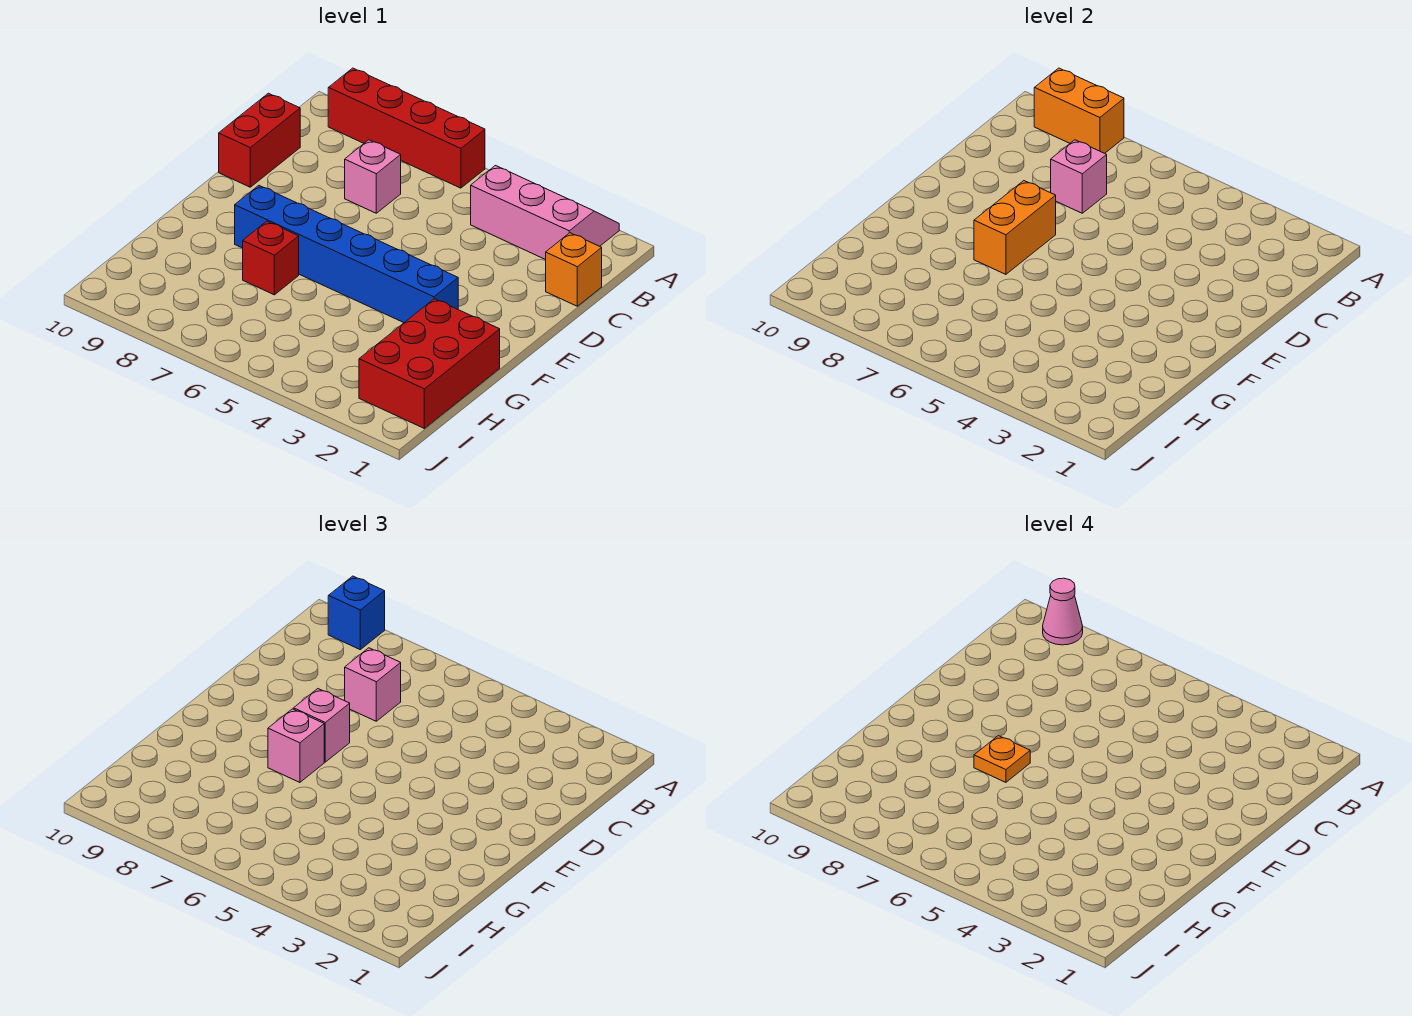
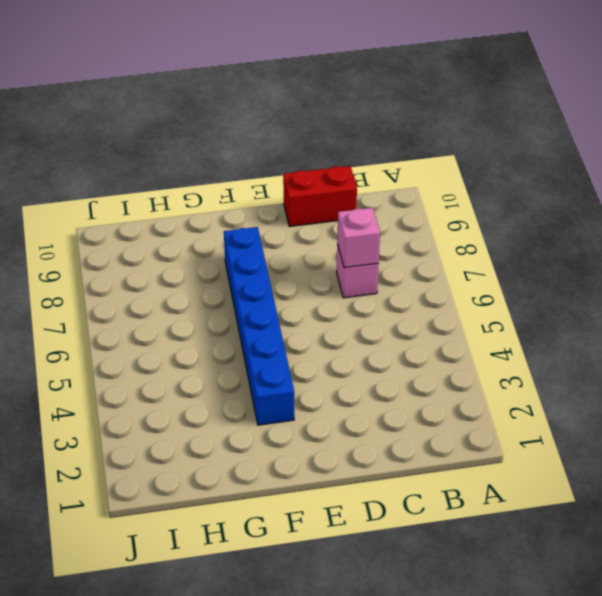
none -> pink 2x3 slope [471,166,619,260]
none -> red 1x4 brick [328,68,485,188]
none -> orange 1x1 brick [546,233,602,306]

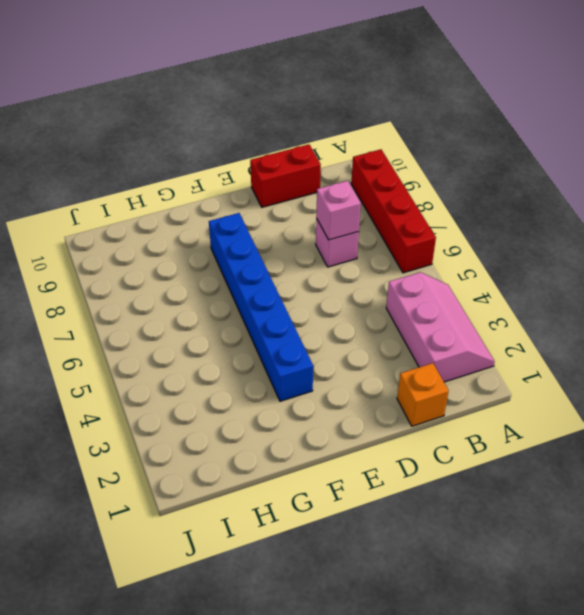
none -> red 2x3 brick [359,299,500,428]
none -> red 1x1 brick [243,221,299,295]
none -> orange 1x2 brick [1034,68,1124,153]

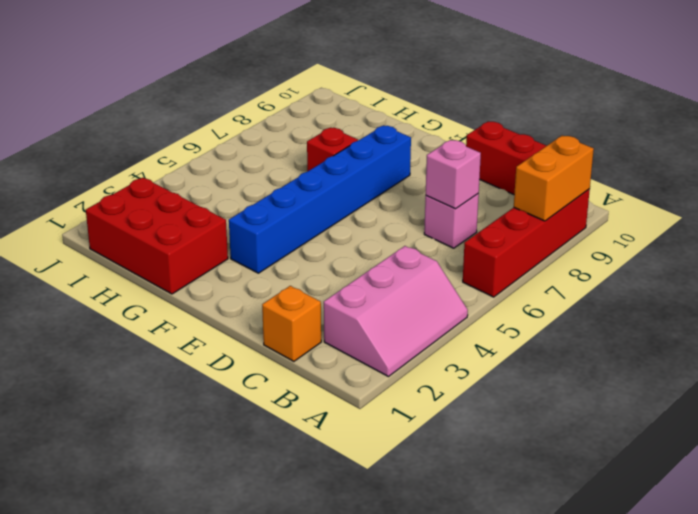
none -> orange 1x2 brick [974,181,1056,274]
none -> blue 1x1 brick [328,576,385,649]
none -> pink 1x1 brick [345,648,401,721]

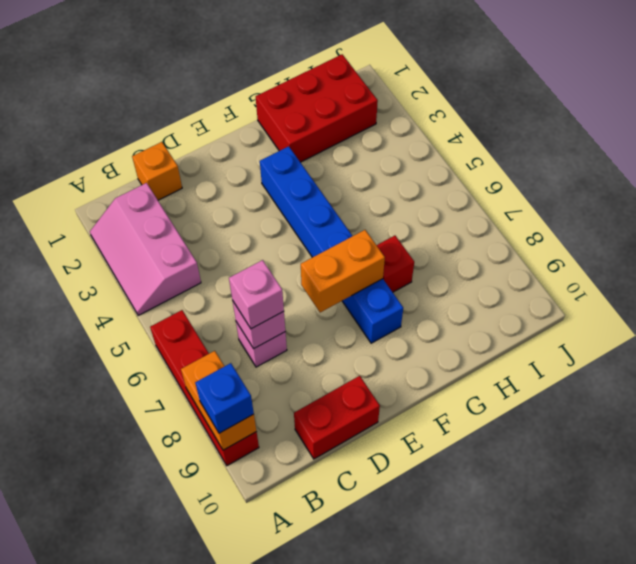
none -> pink 1x1 brick [294,689,350,762]
none -> pink 1x1 brick [268,709,324,782]
none -> pink 1x1 cone [1043,578,1083,645]

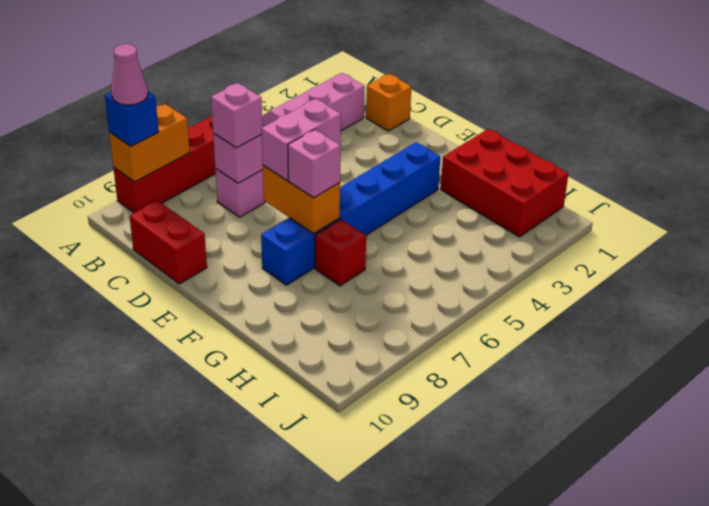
pink 1x2 brick [261,99,341,181] -> pink 1x1 brick [294,689,350,762]
none -> orange 1x1 plate [974,736,1030,782]

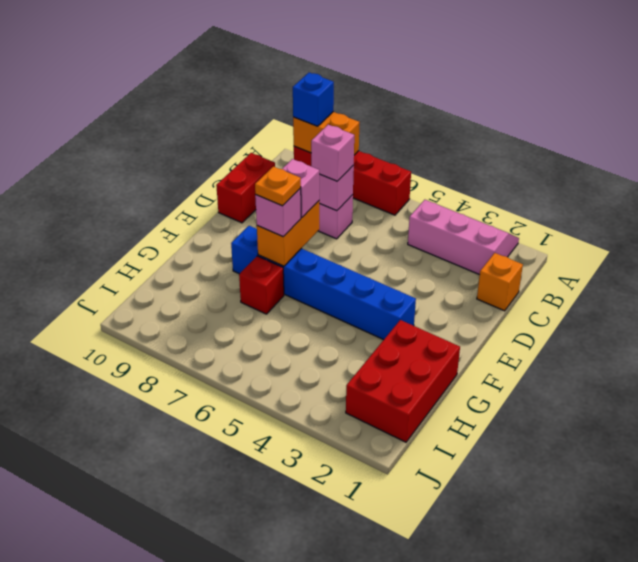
none -> pink 1x1 cone [1043,578,1083,645]

